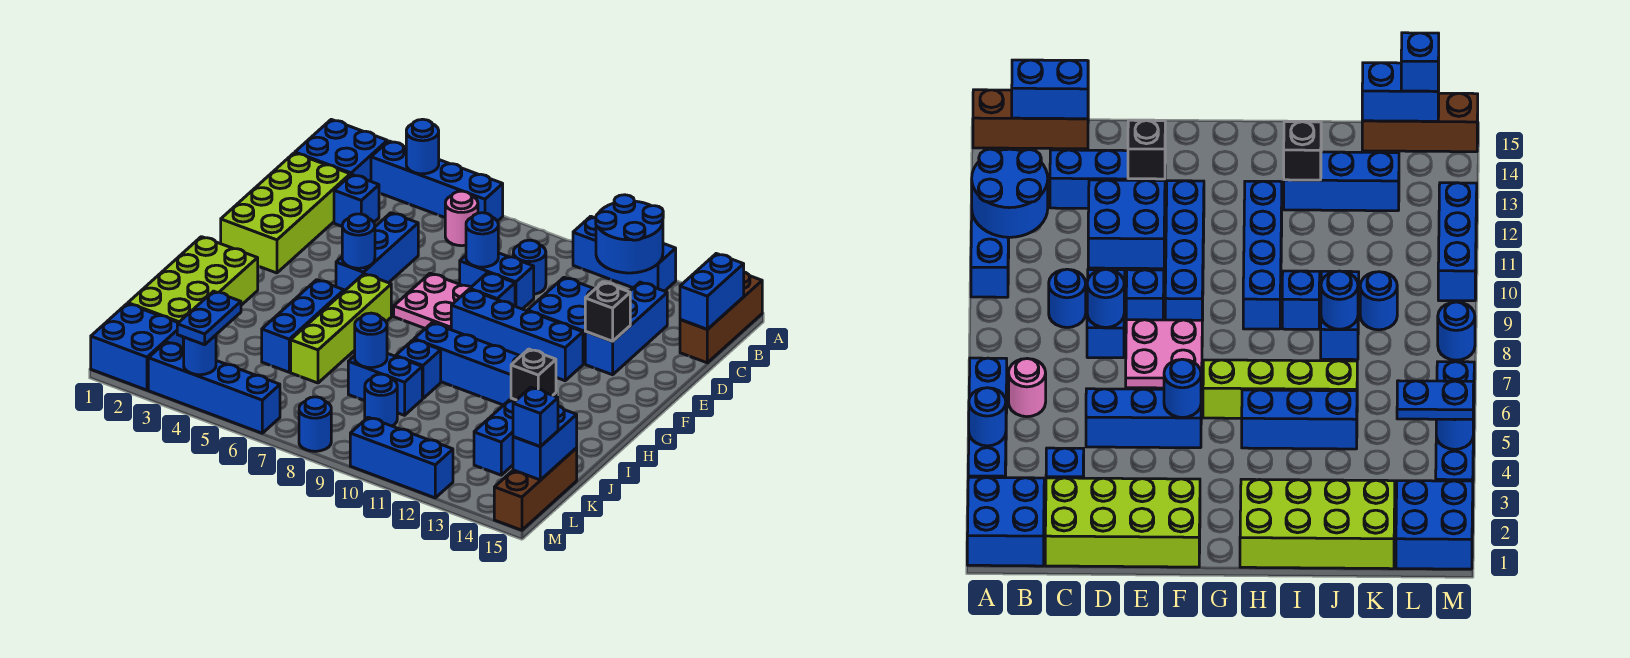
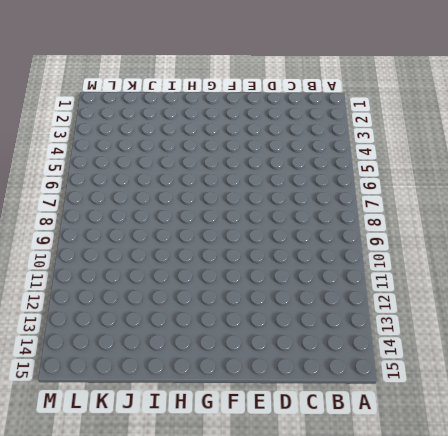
none -> blue 2x2 brick [295,119,387,181]
none -> blue 1x4 brick [371,141,503,221]
none -> blue 1x3 brick [573,216,676,291]
none -> brown 1x3 brick [680,272,762,363]

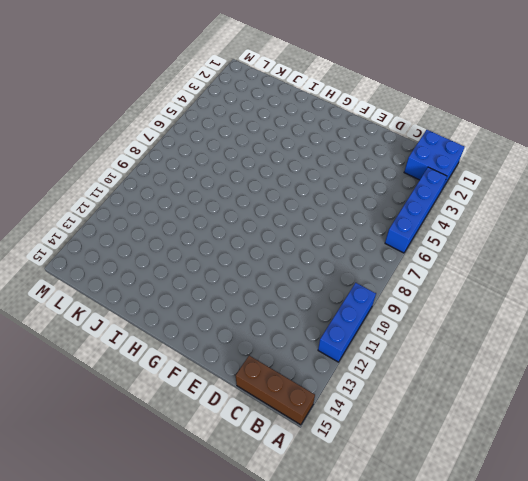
none -> pink 1x1 round brick [445,191,478,246]
none -> lime 2x4 brick [221,153,350,273]
none -> blue 1x1 brick [334,174,379,226]
none -> blue 1x1 round brick [513,240,546,294]

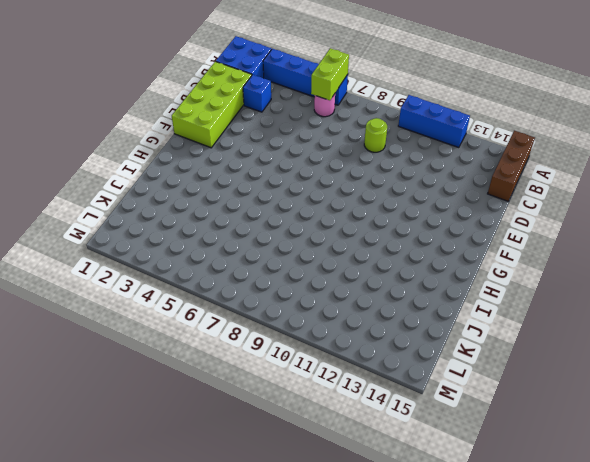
lime 1x2 brick [311,48,349,100] -> none
lime 1x1 round brick [364,118,387,152] -> blue 1x1 round brick [513,240,546,294]
none -> blue 1x3 brick [585,282,667,375]
none -> blue 1x3 brick [336,213,418,291]
none -> blue 1x2 brick [460,253,534,309]
none -> blue 2x2 brick [528,278,595,364]

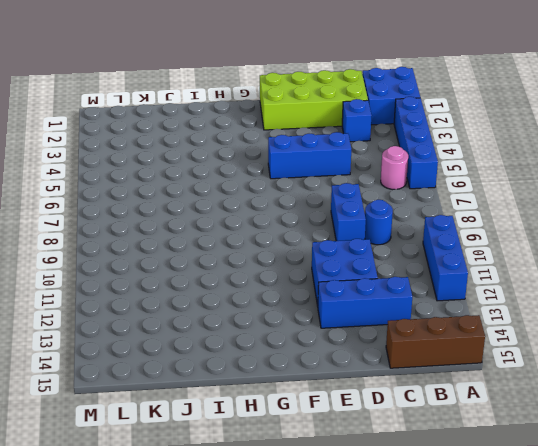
none -> pink 2x2 plate [394,273,471,330]
none -> blue 1x1 brick [470,273,515,306]
none -> blue 1x4 brick [451,289,583,381]
none -> lime 1x4 brick [291,274,391,383]

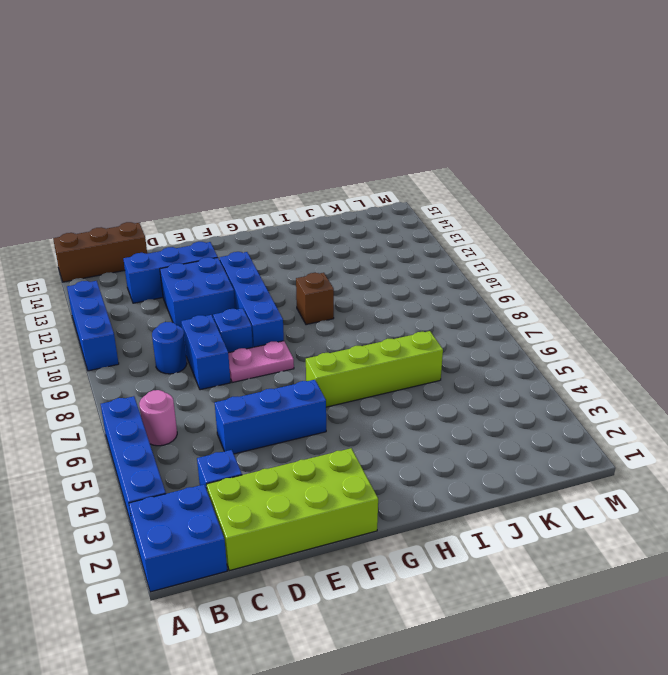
pink 1x2 plate [228,341,294,383] -> pink 2x2 plate [394,273,471,330]
brown 1x1 brick [296,273,334,325] -> blue 1x4 brick [414,323,520,405]
none -> lime 2x4 brick [128,237,258,348]
none -> blue 1x3 brick [262,280,344,372]
none -> blue 1x1 brick [396,340,441,399]
none -> blue 1x3 brick [474,393,556,475]

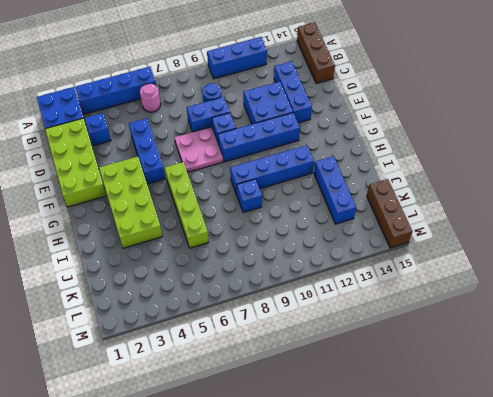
lime 2x4 brick [99,157,162,248] -> lime 2x4 brick moved to [128,237,258,348]
none -> blue 1x3 brick [262,280,344,372]
none -> blue 1x2 brick [348,353,422,415]
none -> blue 1x1 round brick [365,374,397,426]
none -> blue 2x2 brick [91,304,183,390]

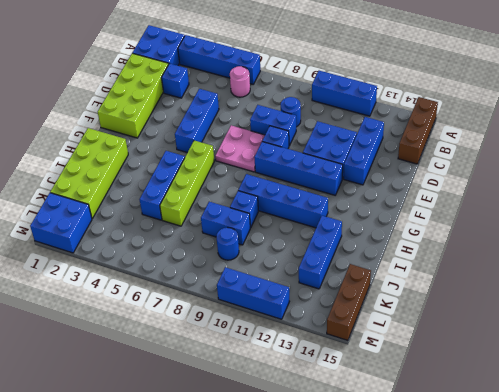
none -> blue 1x4 brick [148,342,280,433]
none -> blue 1x1 round brick [299,397,331,451]
none -> blue 1x1 round brick [406,119,439,174]
none -> blue 2x2 round brick [596,195,663,273]

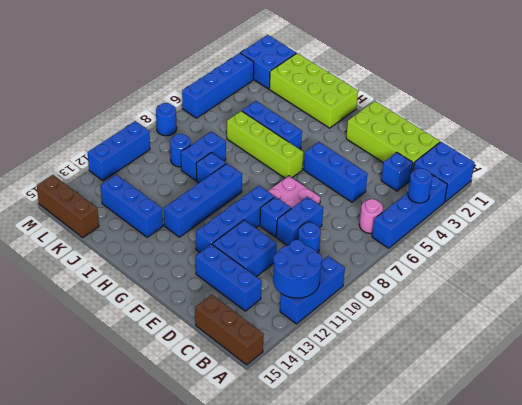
none -> blue 1x2 brick [680,254,744,329]
none -> blue 1x1 round brick [466,213,498,267]
none -> black 1x1 brick [585,282,630,341]
none -> blue 1x1 round brick [342,214,375,268]

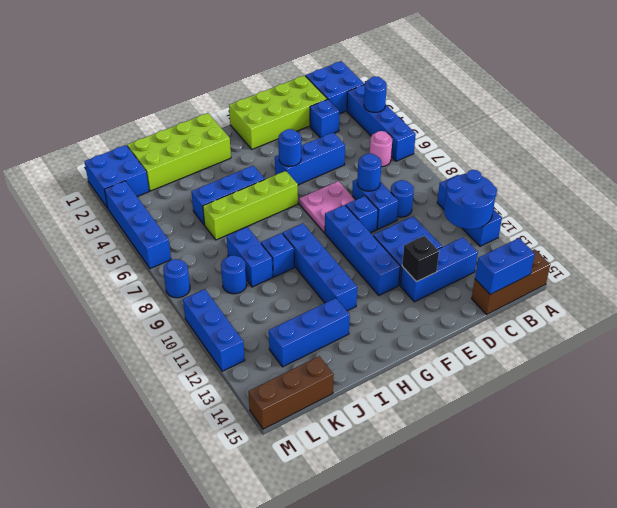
none -> black 1x1 brick [511,349,556,400]
none -> blue 1x1 round brick [355,313,387,368]
none -> blue 1x2 brick [513,406,577,480]
none -> blue 1x1 round brick [184,335,216,375]

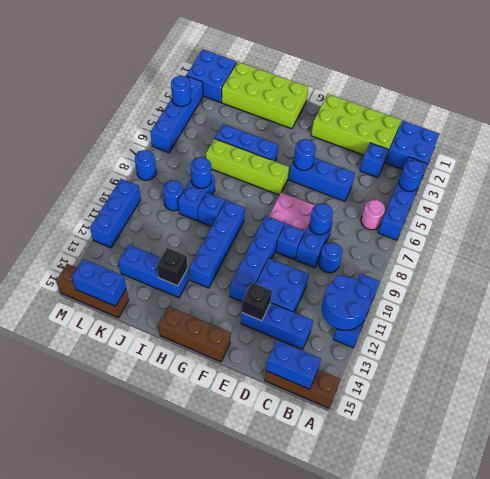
brown 1x3 brick [158,306,231,362] -> none
none -> blue 1x2 plate [177,291,241,345]
none -> blue 1x1 brick [513,387,558,447]

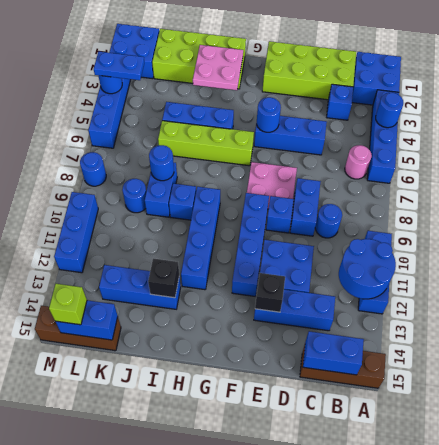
pink 2x2 plate [193,45,243,90] -> none
lime 1x1 brick [49,284,87,325] -> blue 1x1 brick [513,387,558,447]
none -> blue 1x1 round brick [466,213,498,267]

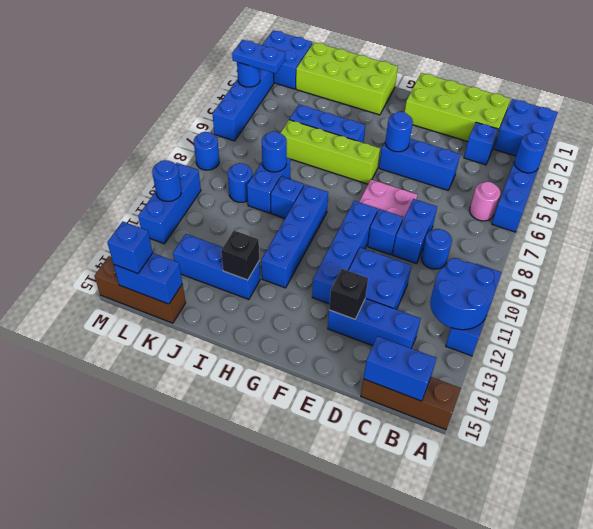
blue 1x1 round brick [152,160,181,201] -> blue 1x1 round brick moved to [466,213,498,267]

